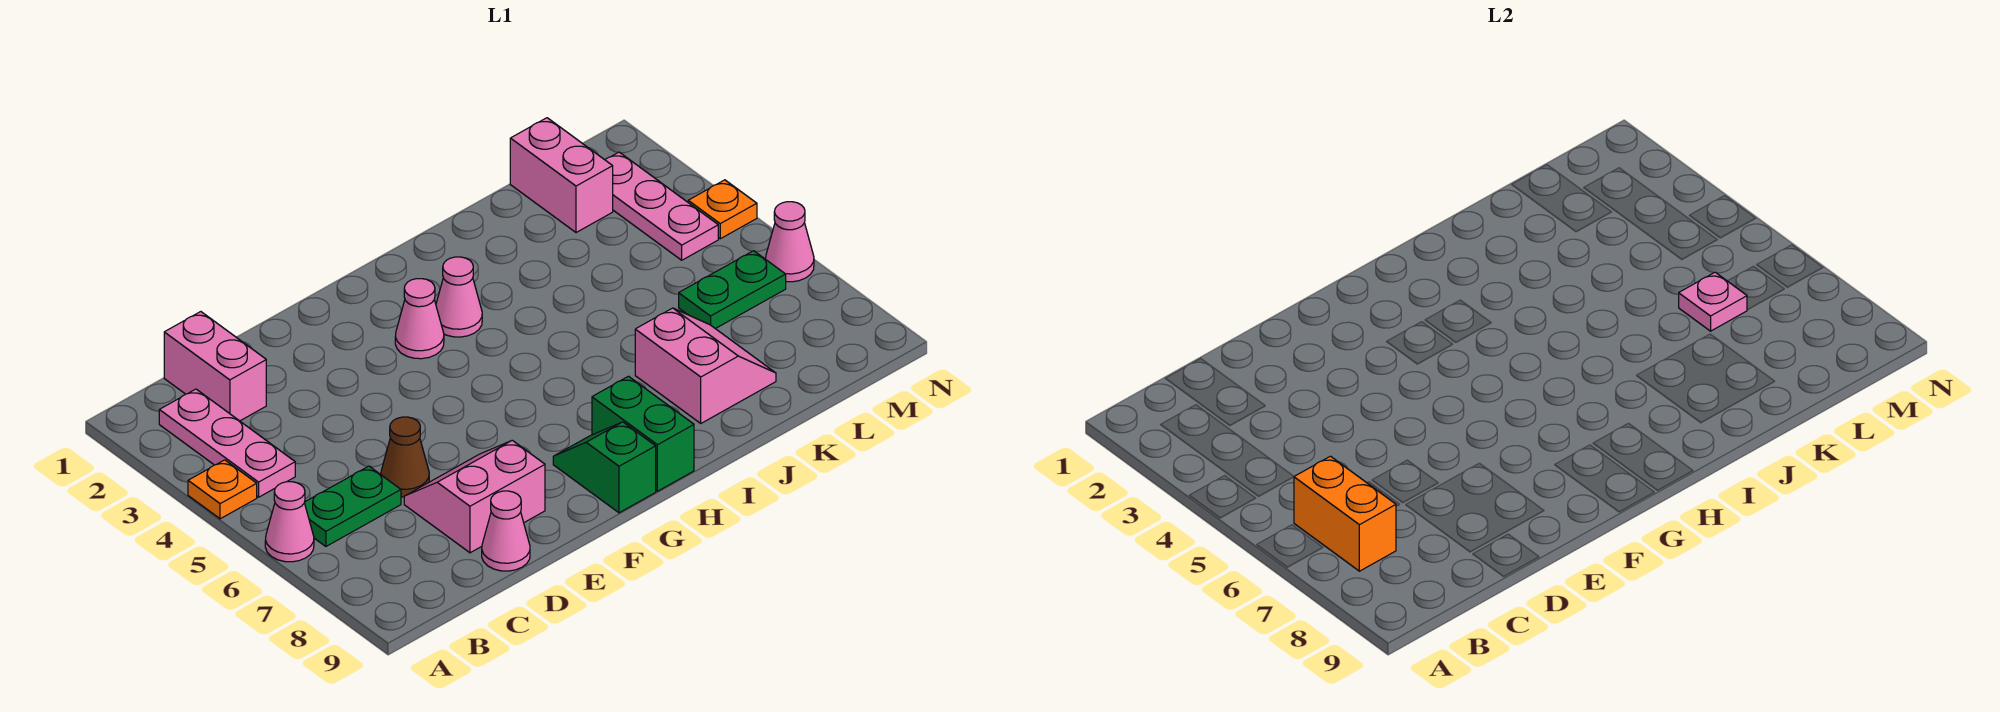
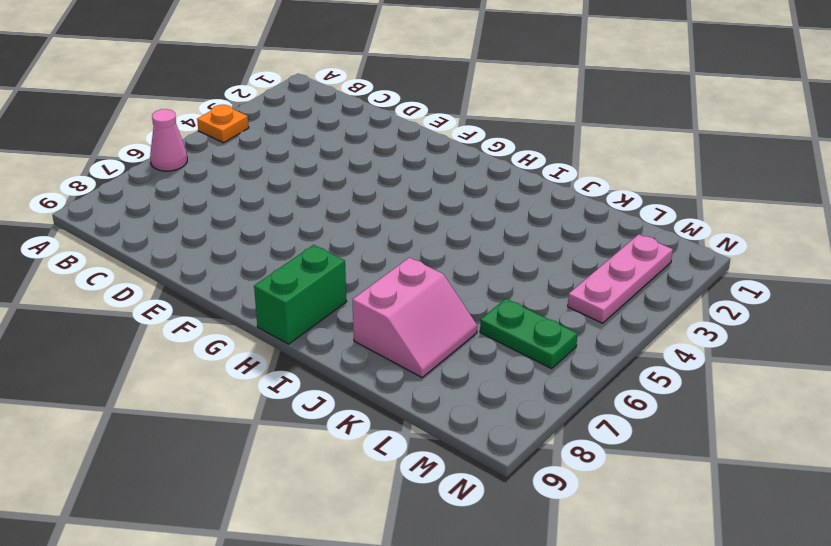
none -> pink 1x3 plate [159,389,295,497]
none -> green 1x2 plate [304,466,401,546]
none -> pink 1x2 brick [164,312,266,421]

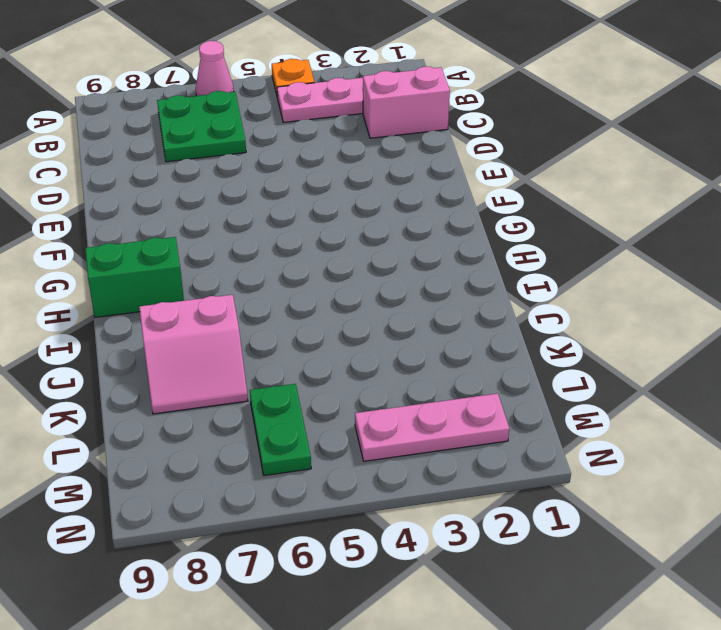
green 2x2 plate [157,91,246,162] -> green 1x2 plate [304,466,401,546]
none -> brown 1x1 cone [381,417,429,497]
none -> pink 2x2 slope [404,440,545,553]
none -> pink 1x1 cone [482,491,530,571]

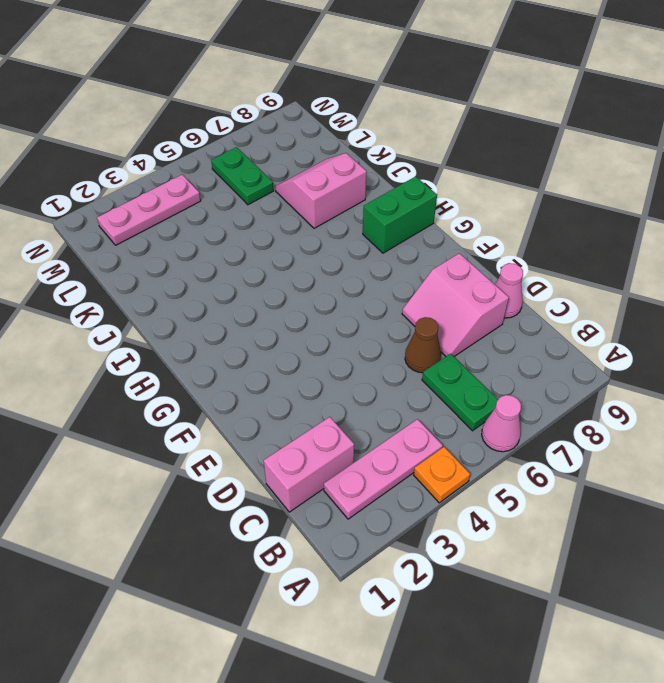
none -> pink 1x1 cone [395,279,444,359]
none -> green 1x2 slope [553,422,656,513]
none -> pink 1x1 cone [436,257,482,337]

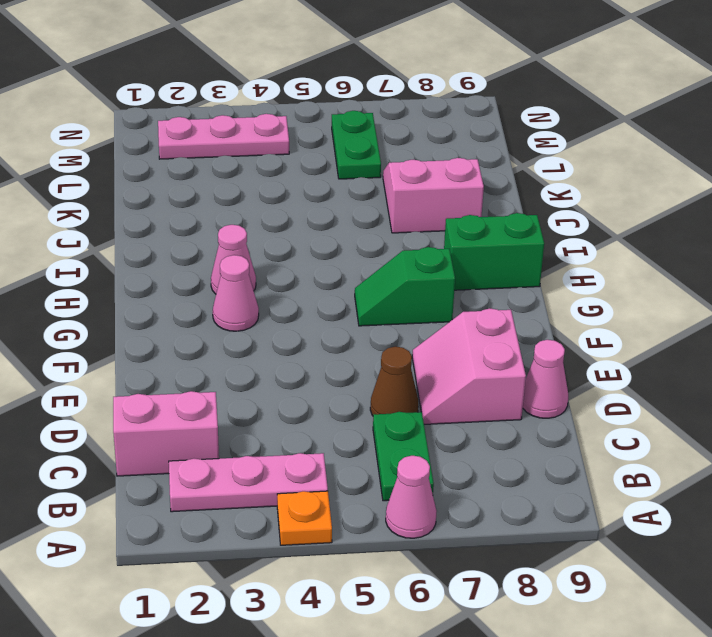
green 1x2 slope [355,247,455,326] -> green 1x2 slope moved to [553,422,656,513]
none -> pink 1x2 brick [510,118,613,233]
none -> orange 1x1 plate [688,180,757,239]
none -> pink 1x1 cone [766,202,814,282]

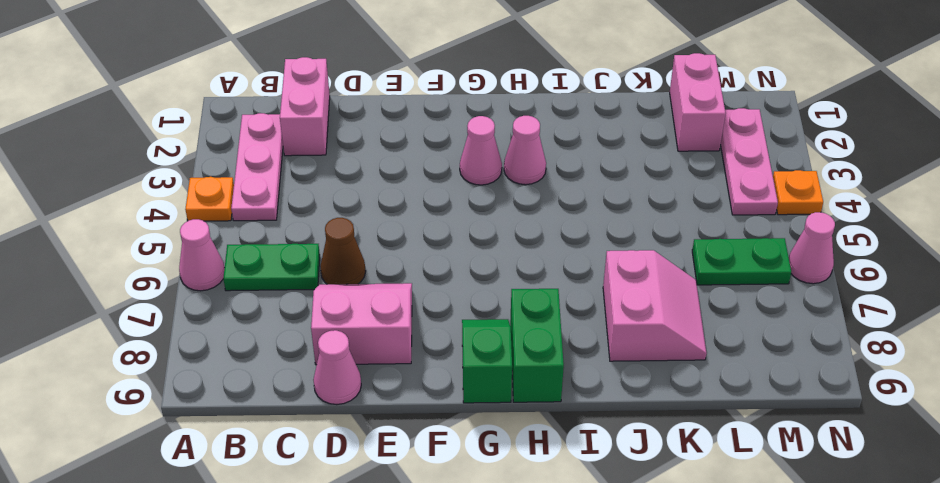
none -> orange 1x2 brick [1294,456,1396,571]
none -> pink 1x1 plate [1679,272,1747,331]

